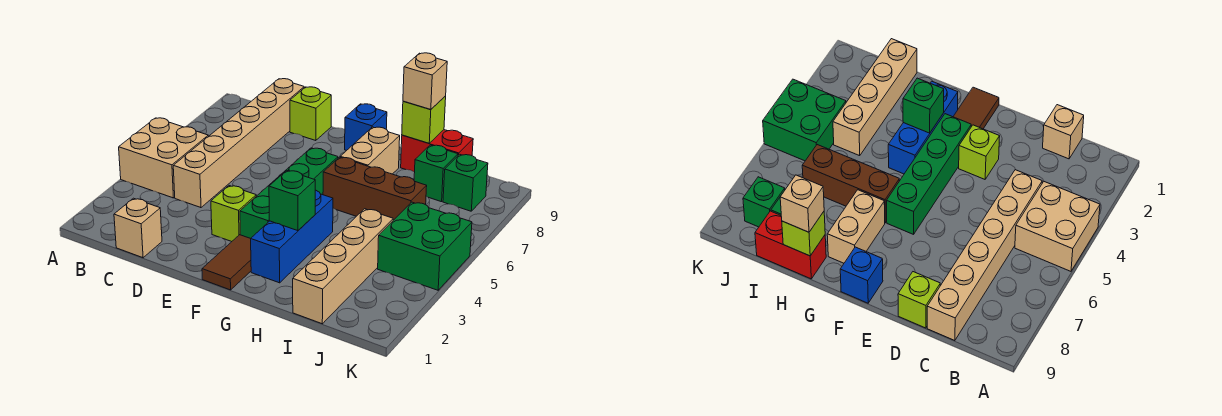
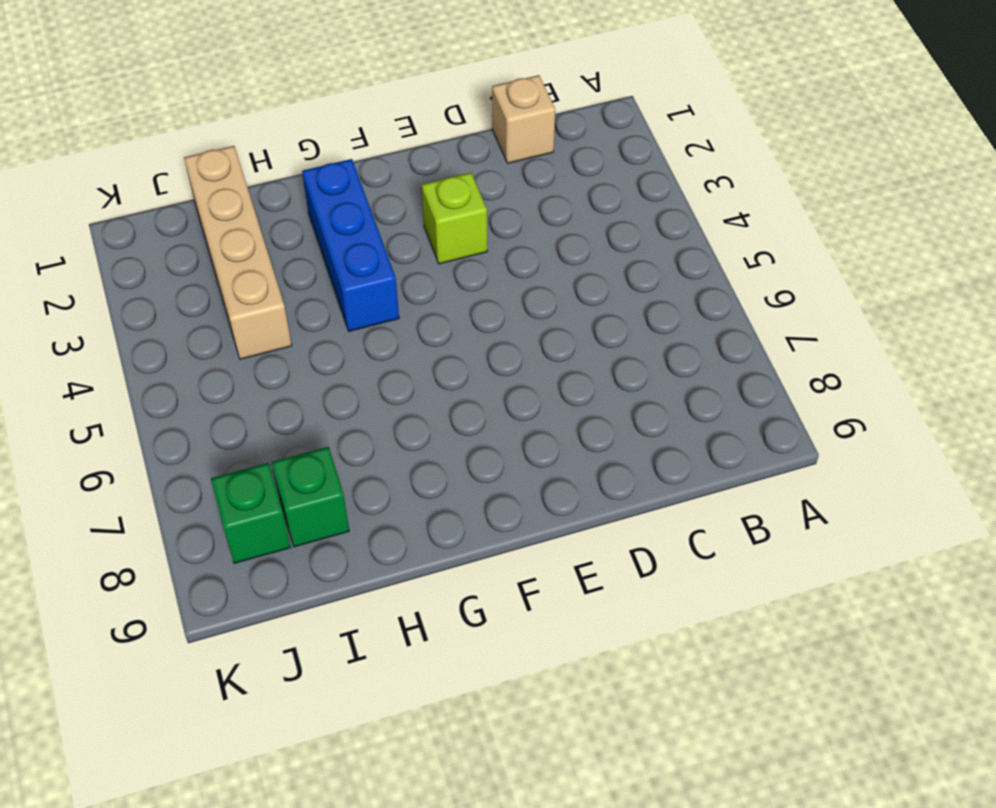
none -> tan 2x2 brick [119,118,208,198]
none -> tan 1x6 brick [173,79,304,208]
none -> lime 1x1 brick [290,87,331,141]

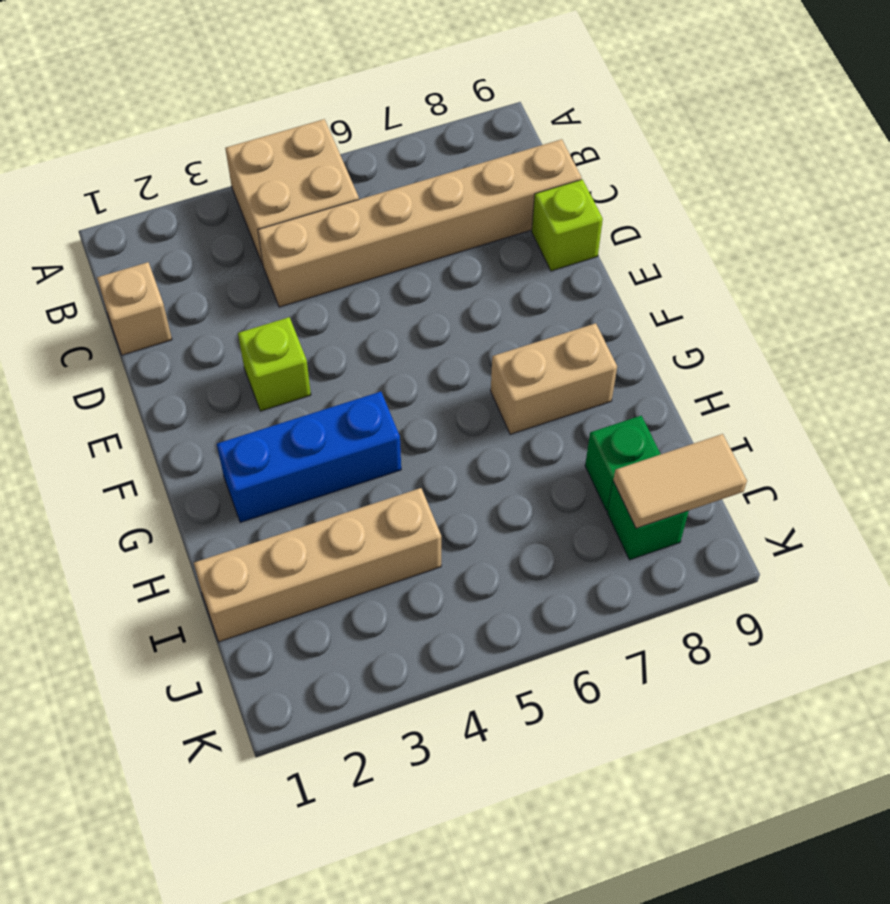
tan 1x2 tile [613,434,747,528] -> none
none -> brown 1x2 tile [202,235,251,290]
none -> green 1x4 brick [240,148,338,239]
none -> blue 1x1 brick [345,104,387,151]

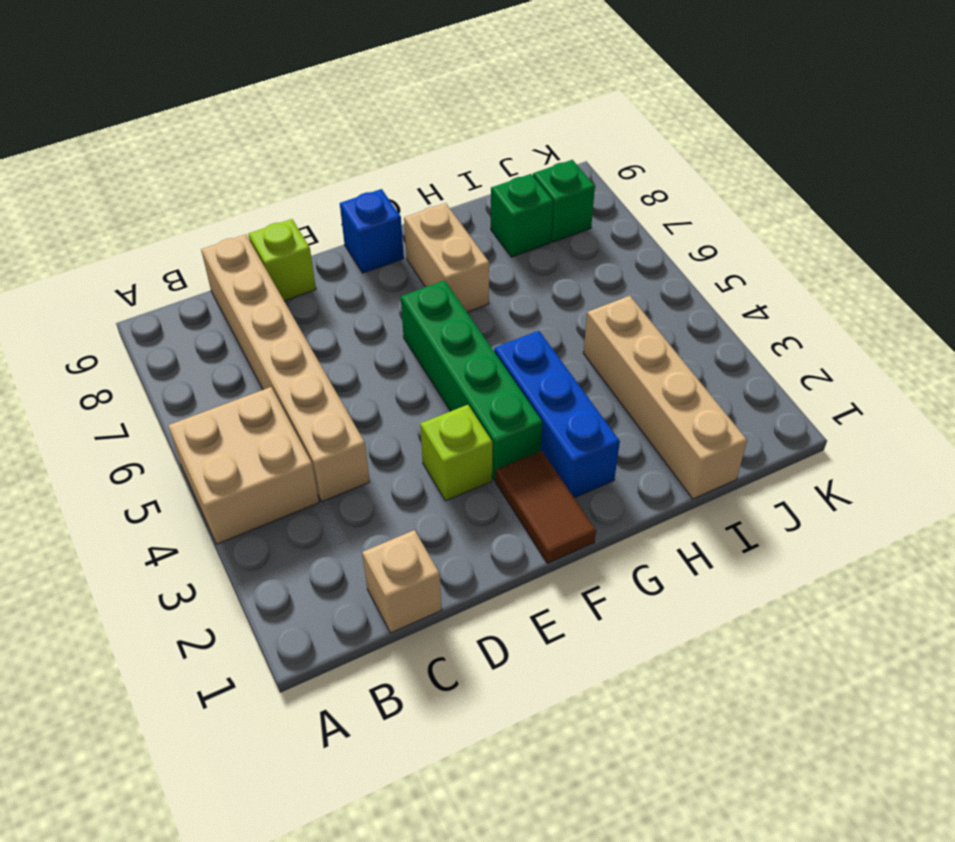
none -> brown 1x3 brick [323,157,427,220]
none -> red 1x2 brick [401,130,473,172]
none -> green 2x2 brick [378,202,472,290]

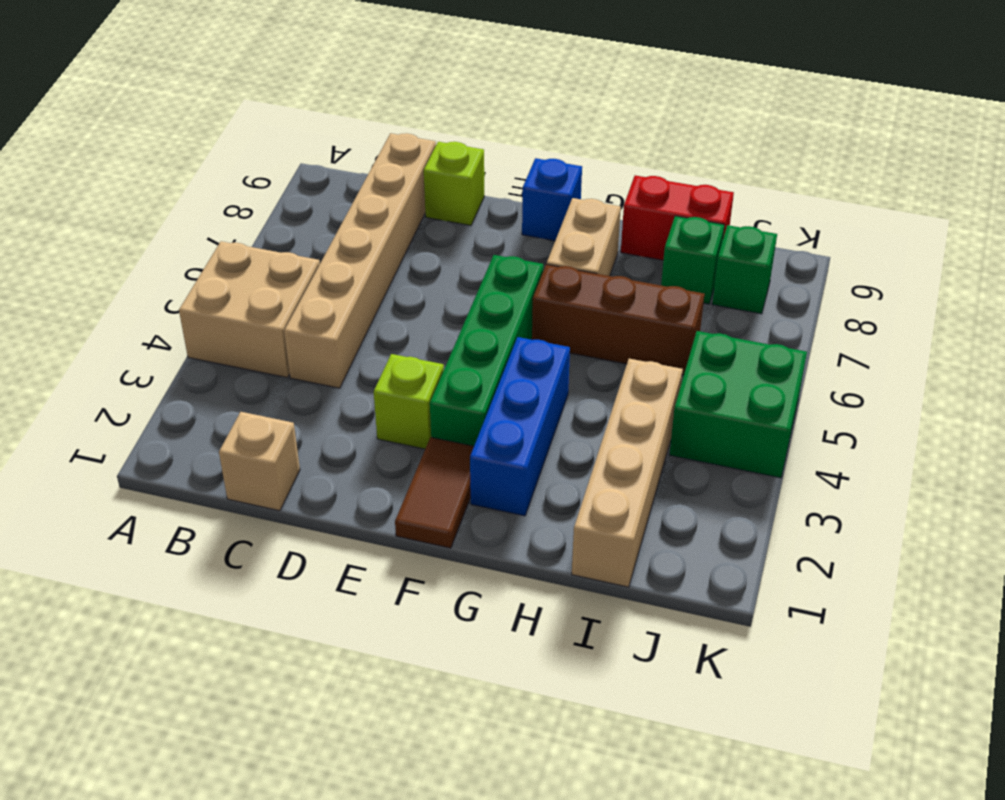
none -> green 1x1 brick [269,171,315,231]
none -> lime 1x1 brick [402,96,446,143]
none -> tan 1x1 brick [403,53,447,110]

